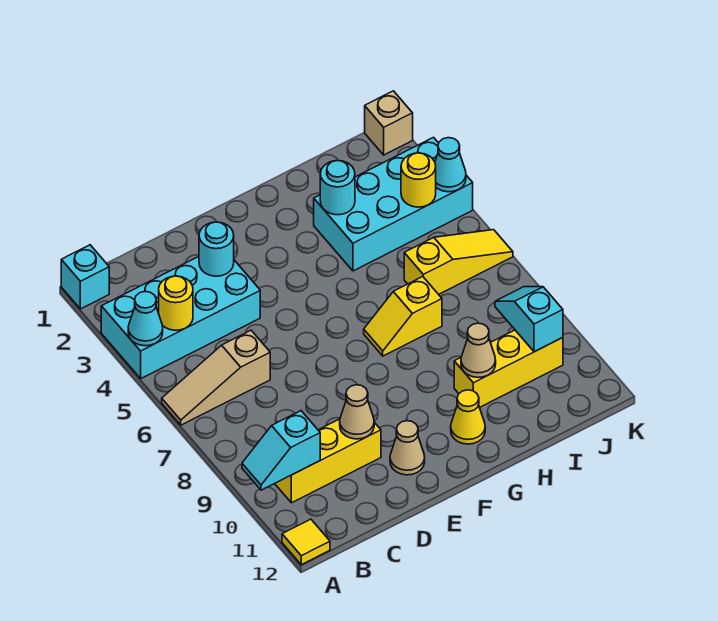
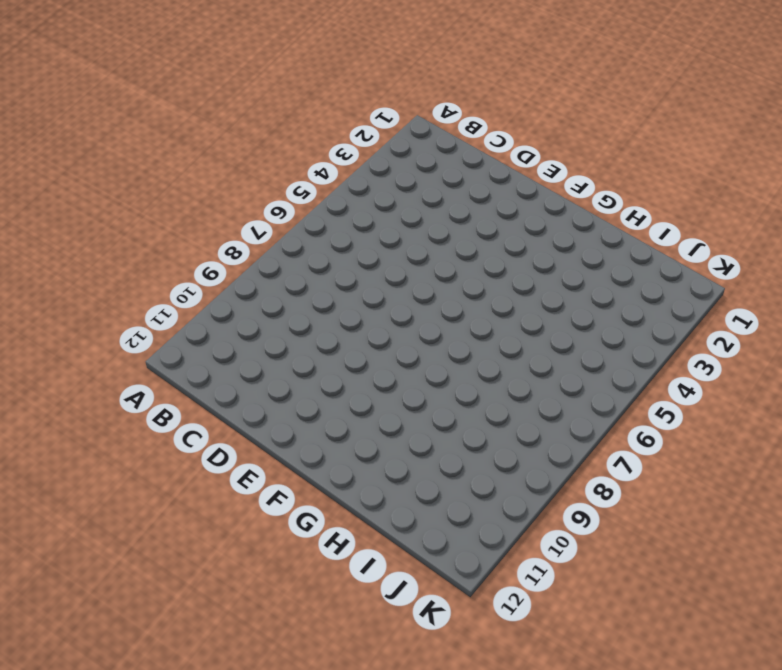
none -> cyan 1x1 brick [61,245,109,309]
none -> cyan 2x4 brick [101,257,260,378]
none -> tan 1x3 slope [162,330,270,425]

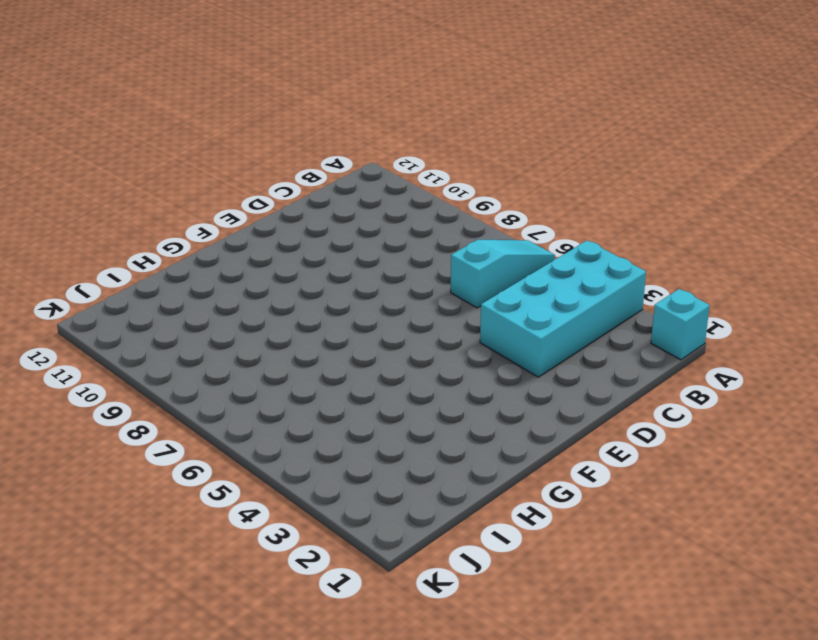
cyan 1x3 slope [451,239,555,308] -> tan 1x3 slope [162,330,270,425]
none -> yellow 1x1 tile [282,519,330,565]
none -> yellow 1x3 brick [275,419,381,503]
none -> tan 1x1 cone [390,421,425,475]

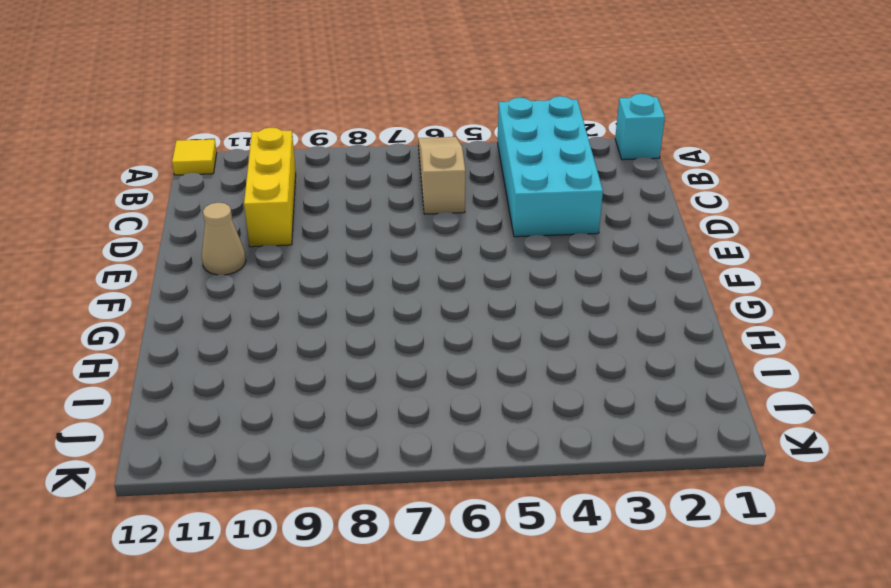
none -> yellow 1x2 slope [364,277,442,356]
none -> yellow 1x1 cone [451,390,485,444]
none -> cyan 2x4 brick [314,137,473,271]

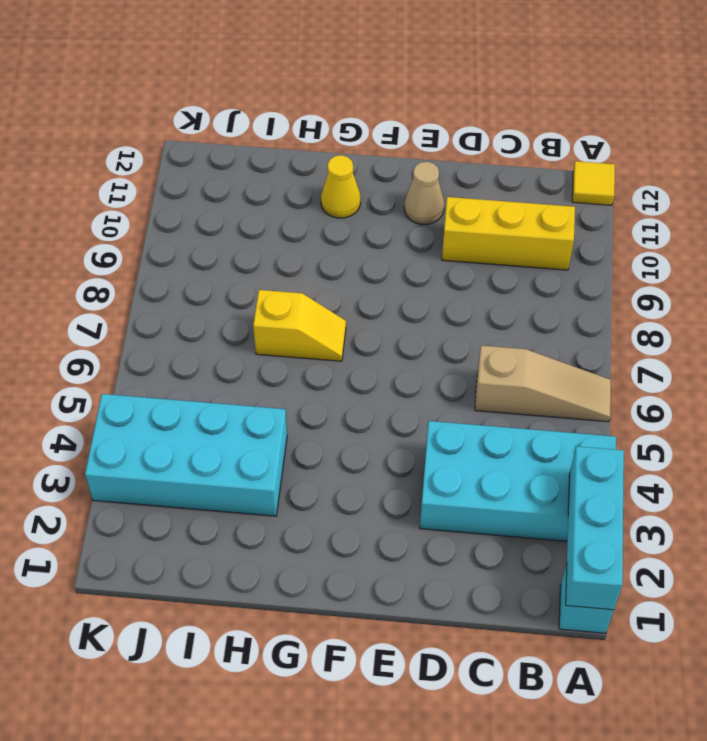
cyan 1x3 brick [566,446,624,610] -> none
none -> yellow 1x3 brick [454,330,563,407]
none -> yellow 1x3 slope [404,230,513,294]
none -> tan 1x1 brick [365,91,413,155]

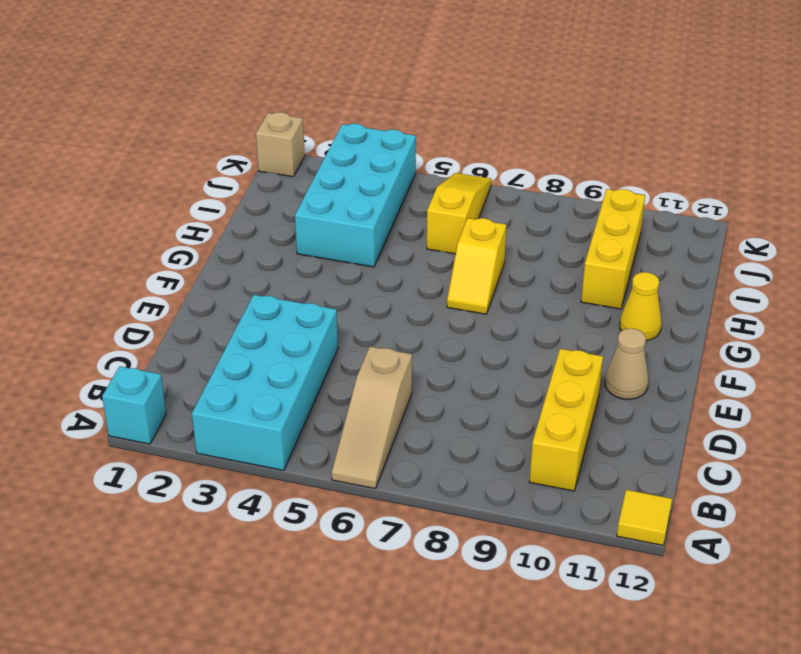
none -> cyan 1x1 cone [128,292,163,346]
none -> cyan 1x2 slope [242,411,320,490]
none -> yellow 1x1 round brick [159,276,193,330]

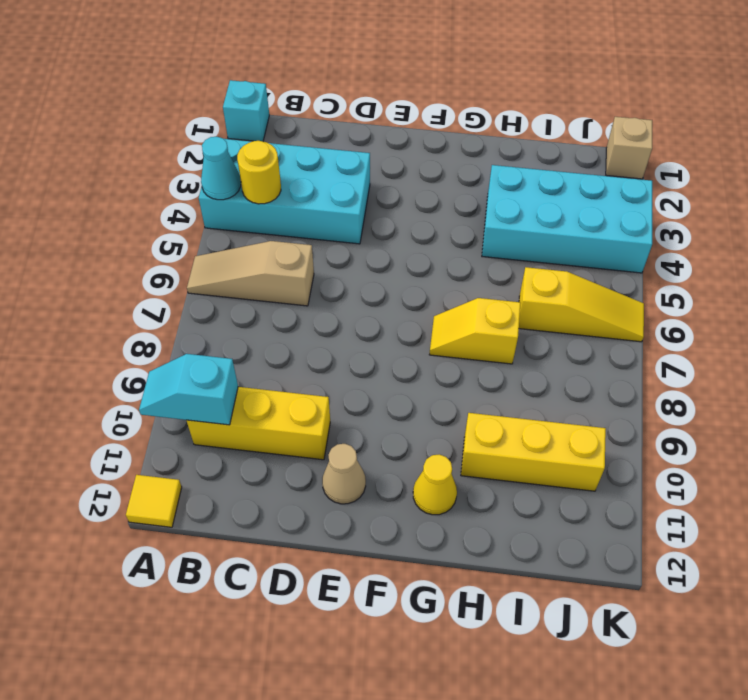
none -> cyan 1x1 round brick [199,222,234,276]
none -> tan 1x1 cone [340,385,374,439]
none -> cyan 1x1 round brick [320,161,355,215]

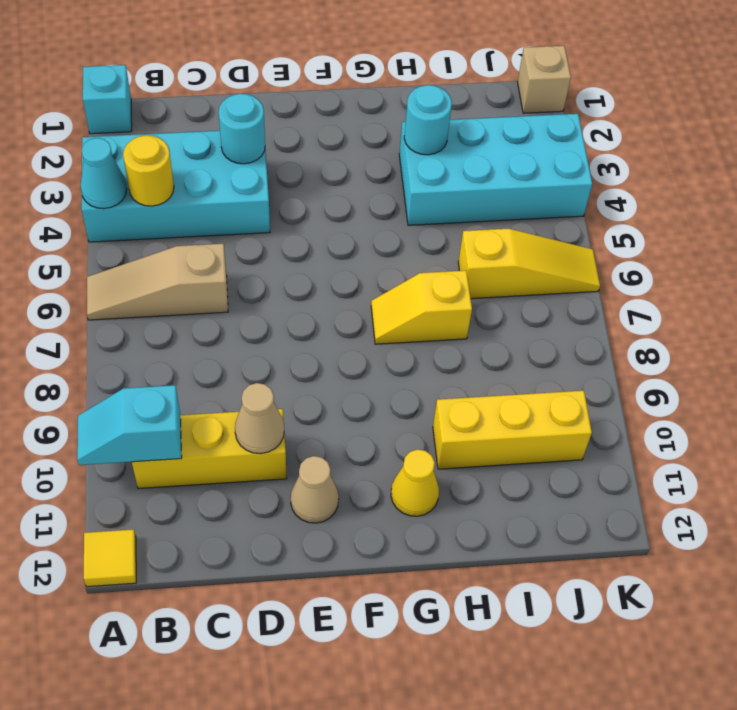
none -> tan 1x1 cone [461,323,496,377]
none -> yellow 1x1 round brick [401,153,436,207]
none -> cyan 1x2 slope [495,287,563,352]

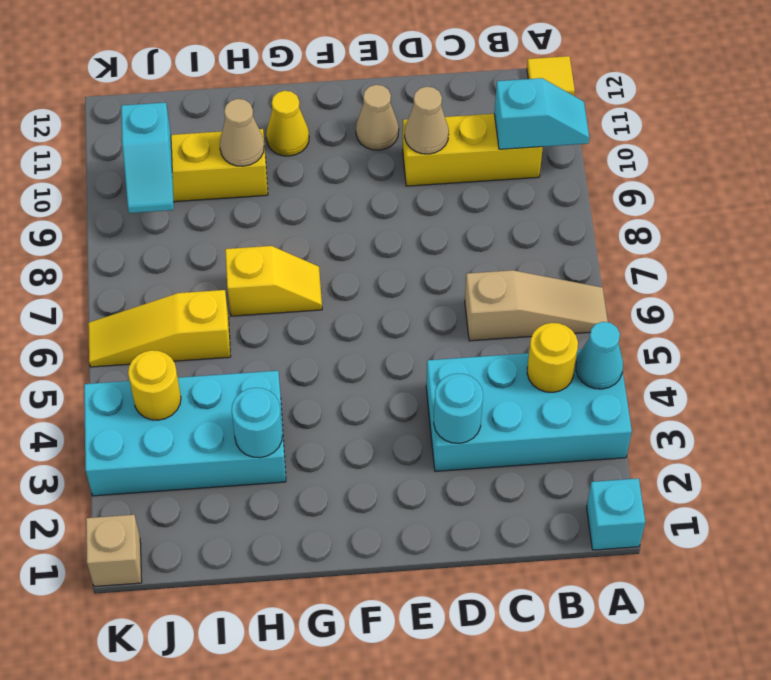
none -> cyan 1x1 cone [435,138,466,192]

